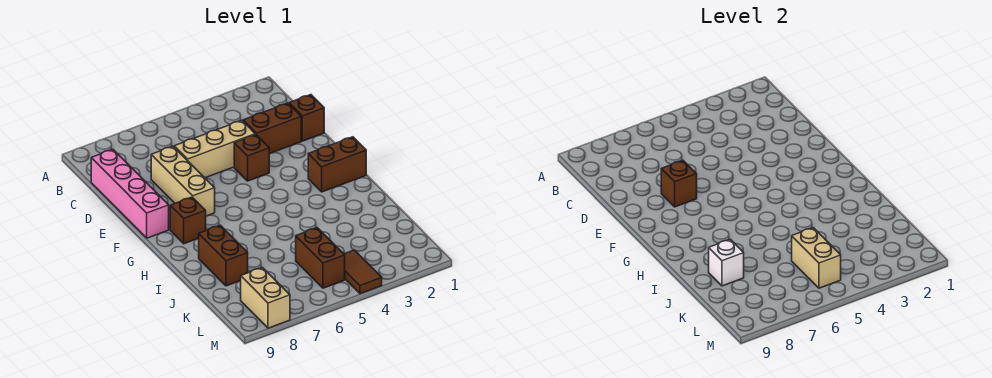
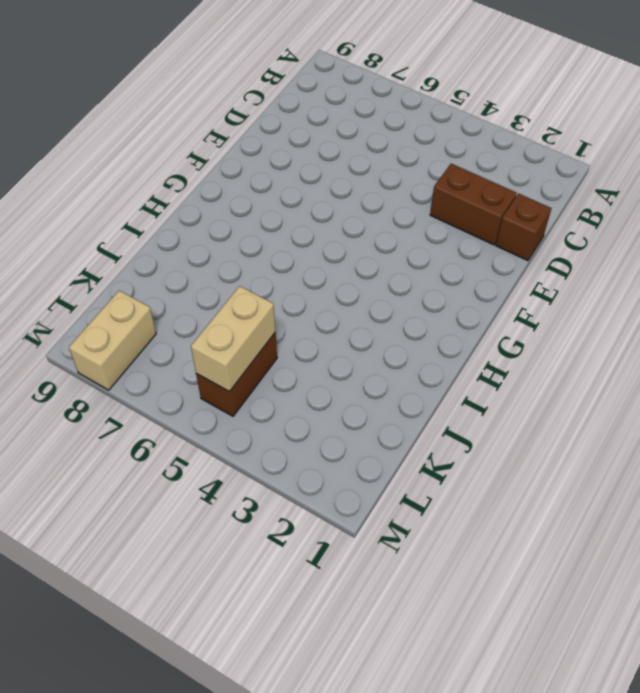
none -> pink 1x4 brick [91,150,169,238]
none -> tan 1x3 brick [174,120,255,178]
none -> tan 1x3 brick [151,146,215,216]

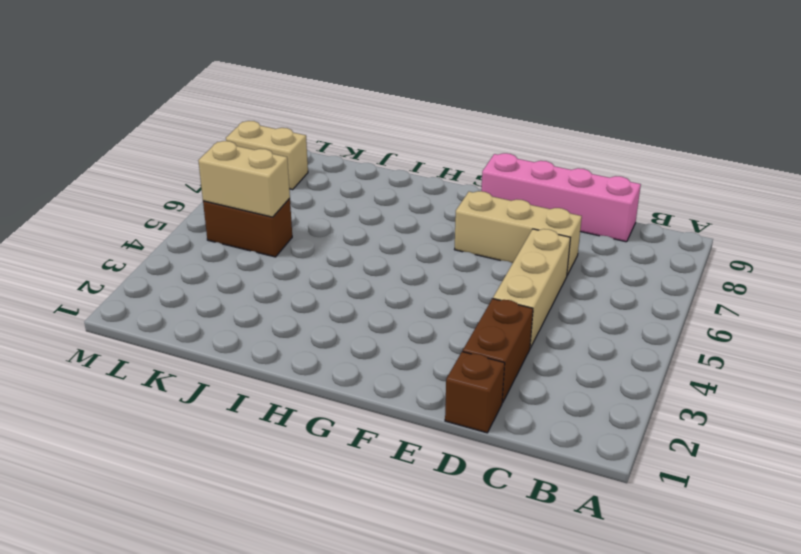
none -> brown 1x1 brick [234,134,269,181]
none -> brown 1x2 brick [308,137,366,192]
none -> brown 1x1 brick [170,197,206,244]

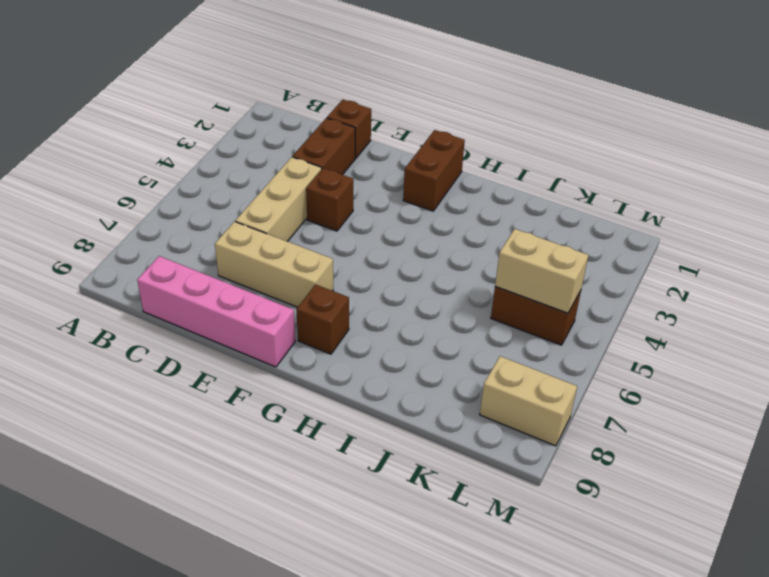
none -> brown 1x2 brick [198,225,248,286]
none -> brown 1x2 tile [344,250,382,294]
none -> brown 1x1 brick [661,160,697,207]

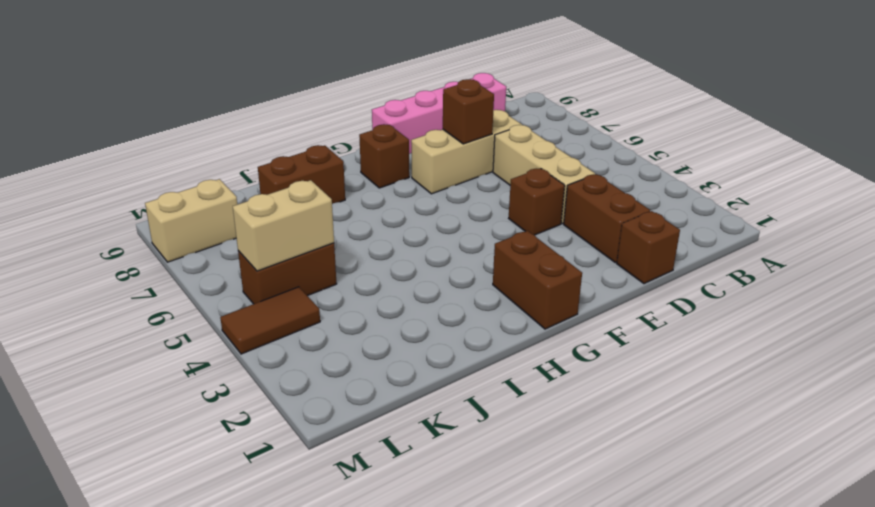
none -> white 1x1 brick [709,239,744,286]

